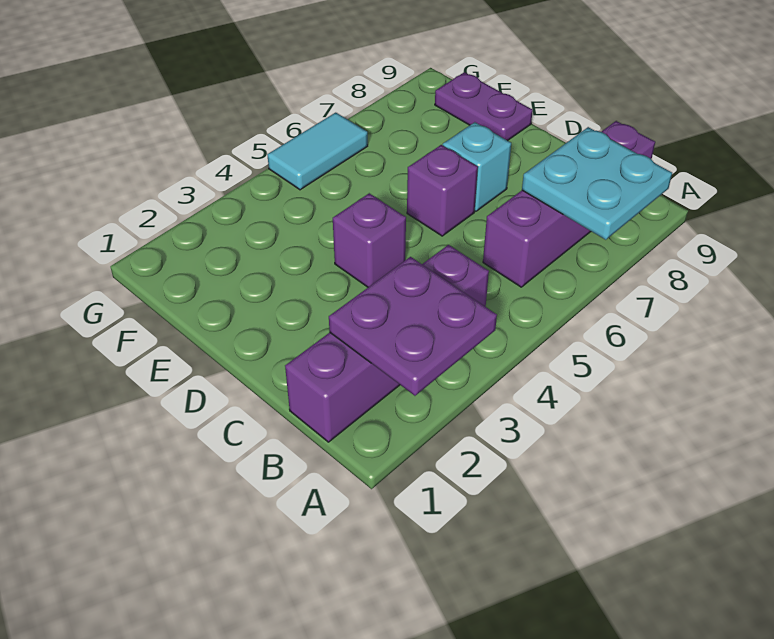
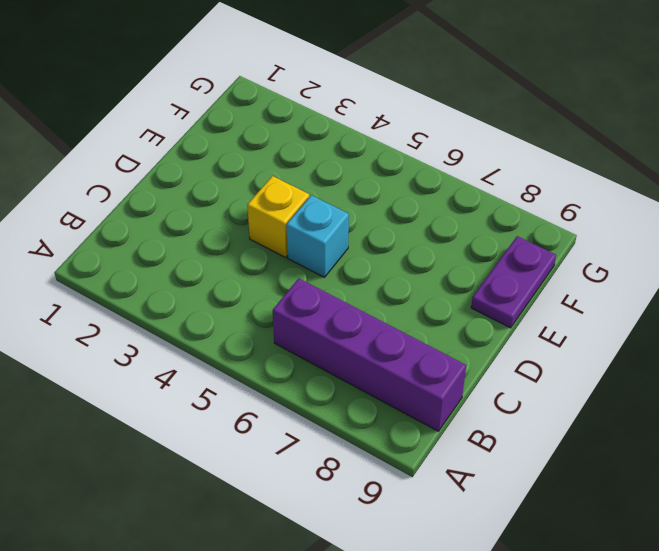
yellow 1x1 brick [247,176,309,257] -> purple 1x1 brick [333,193,406,287]
cyan 1x1 brick [286,195,349,277] -> cyan 1x1 brick moved to [443,122,511,211]
none -> purple 1x4 brick [285,245,489,442]
none -> purple 1x1 brick [407,145,478,236]

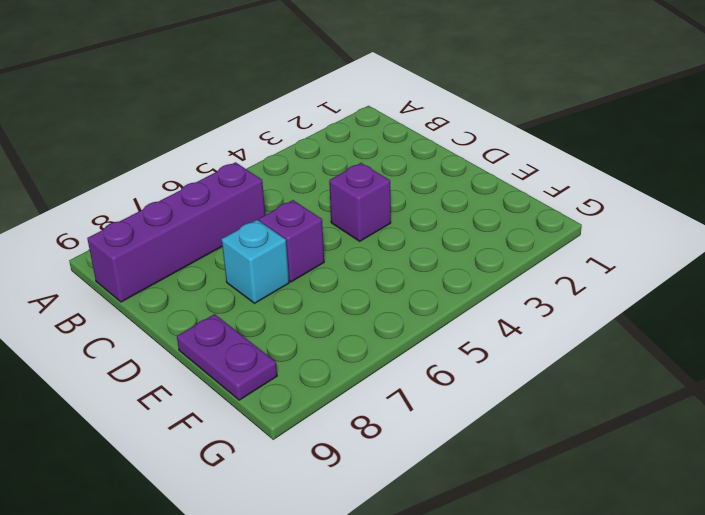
none -> purple 1x4 brick [285,245,489,442]
none -> cyan 1x2 tile [267,113,368,190]

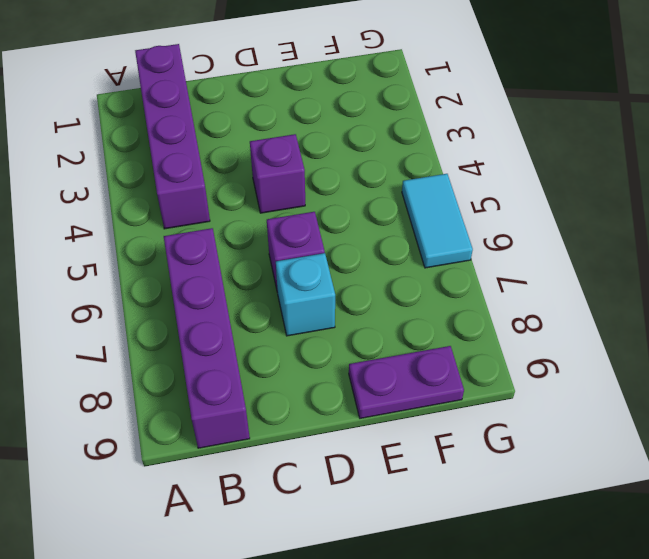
none -> purple 2x2 plate [329,257,497,396]
none -> cyan 2x2 plate [522,127,672,240]

